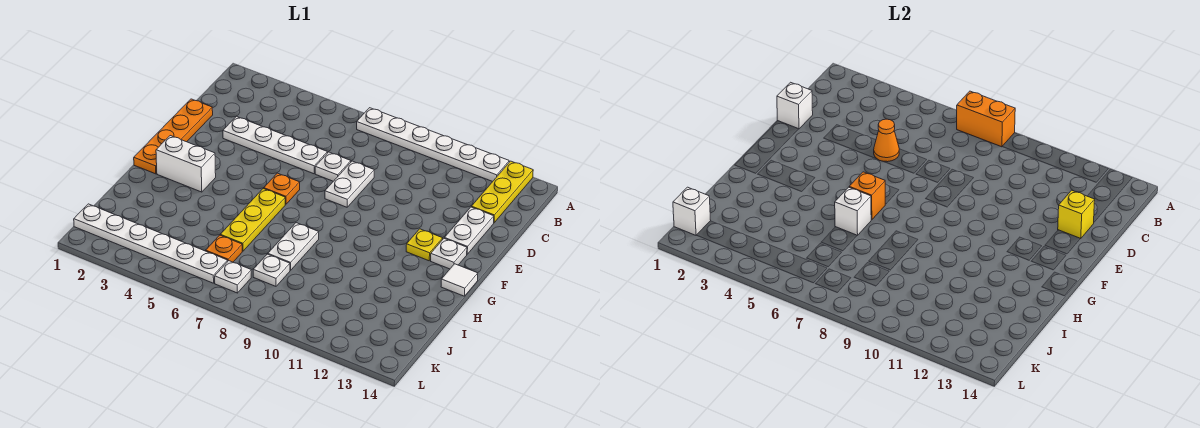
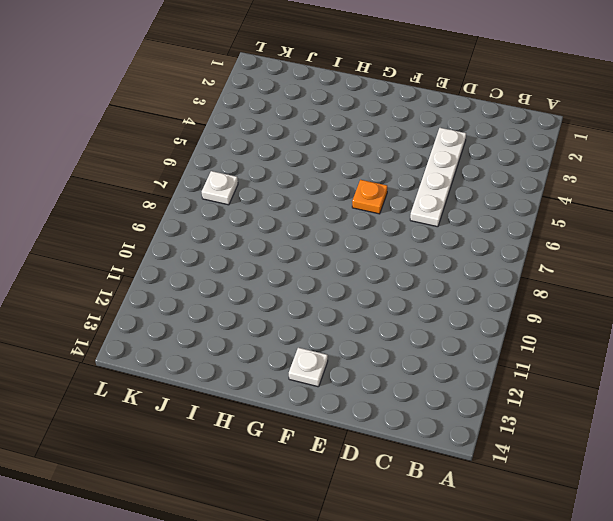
none -> white 1x6 plate [357,108,509,182]
none -> yellow 1x3 plate [471,161,533,223]
none -> orange 1x4 plate [134,99,213,174]

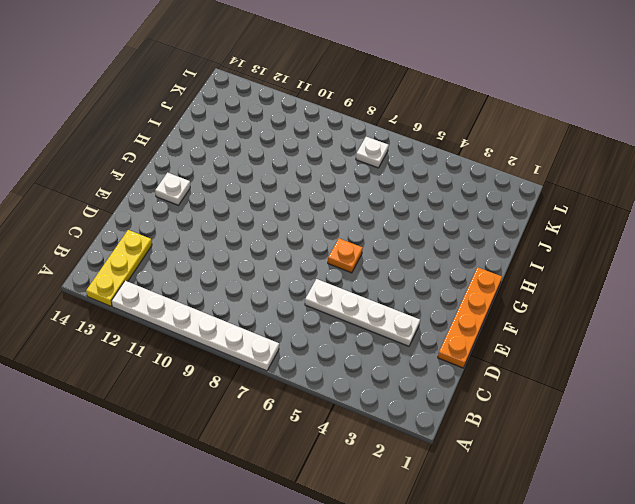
none -> white 1x1 plate [315,152,351,181]
none -> white 1x2 plate [325,161,374,207]
none -> white 1x2 plate [444,207,494,254]

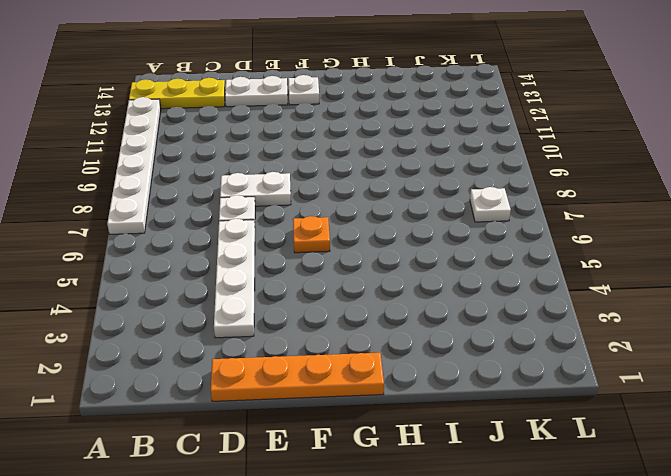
none -> yellow 1x1 plate [406,229,443,261]
none -> white 1x2 brick [156,136,216,192]
none -> yellow 1x3 plate [221,188,285,251]

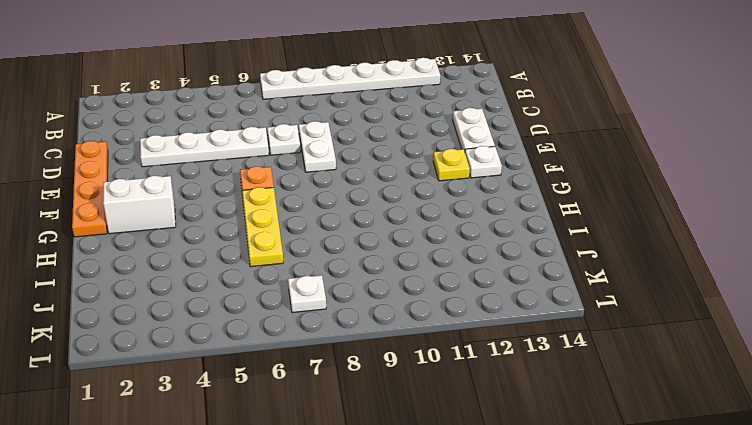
none -> yellow 1x3 plate [471,161,533,223]
none -> white 1x1 tile [441,264,478,296]
none -> white 1x2 plate [268,223,319,270]

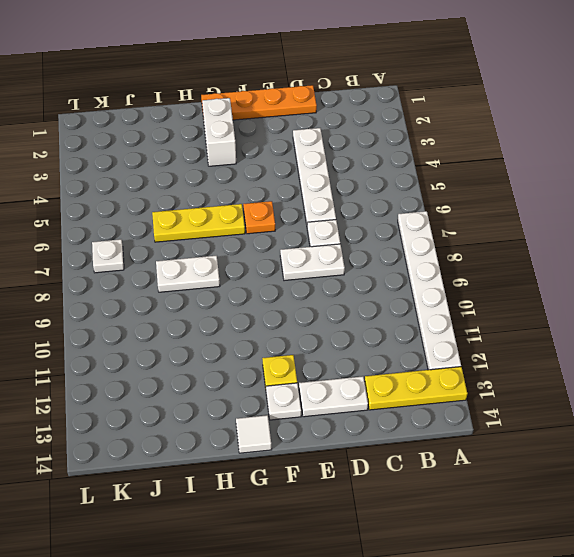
none -> orange 1x1 plate [206,235,242,262]
none -> white 1x1 plate [253,254,290,286]
none -> white 1x6 plate [74,204,228,283]

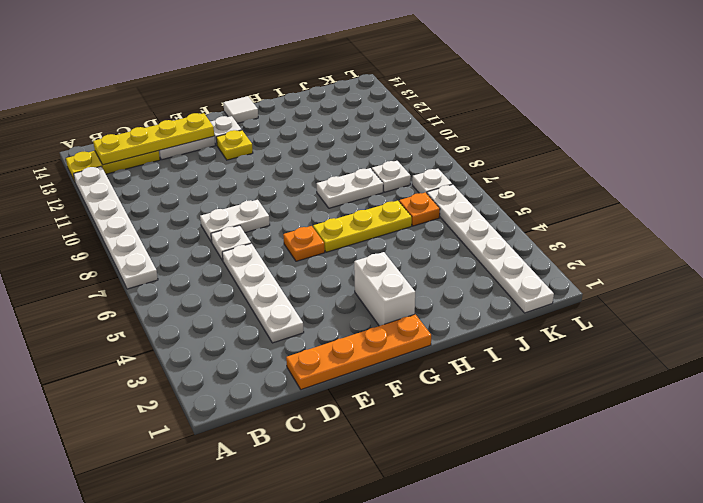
yellow 1x4 plate [93,113,214,165] -> yellow 1x1 brick [1058,190,1095,239]
none -> orange 1x2 brick [957,91,1015,147]
none -> white 1x1 brick [777,82,813,129]
none -> orange 1x1 cone [874,119,899,162]

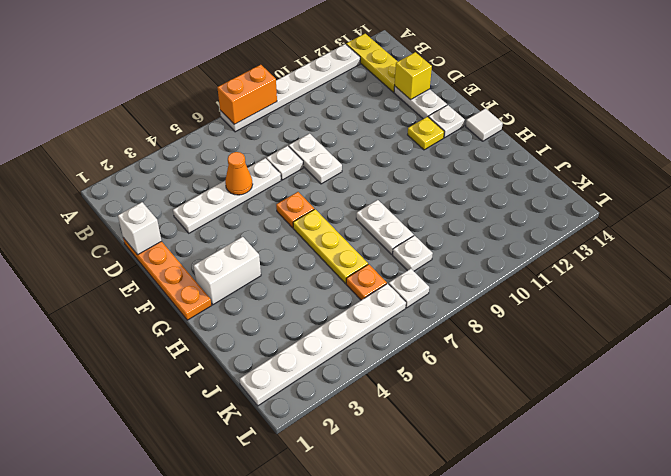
none -> orange 1x1 brick [849,172,885,220]
none -> white 1x1 brick [835,187,871,236]
none -> white 1x1 brick [673,187,711,235]

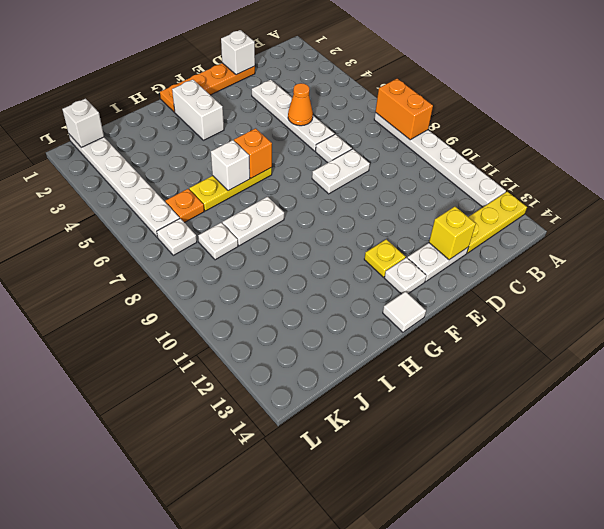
none -> orange 1x1 plate [264,173,300,204]

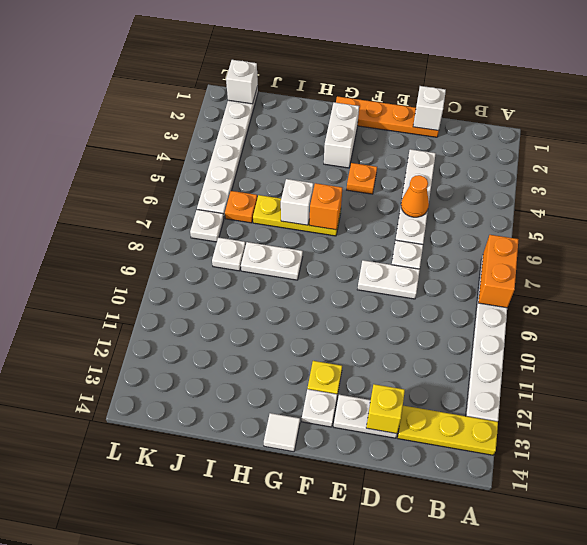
orange 1x1 plate [347,163,377,194] -> orange 1x1 plate moved to [264,173,300,204]

